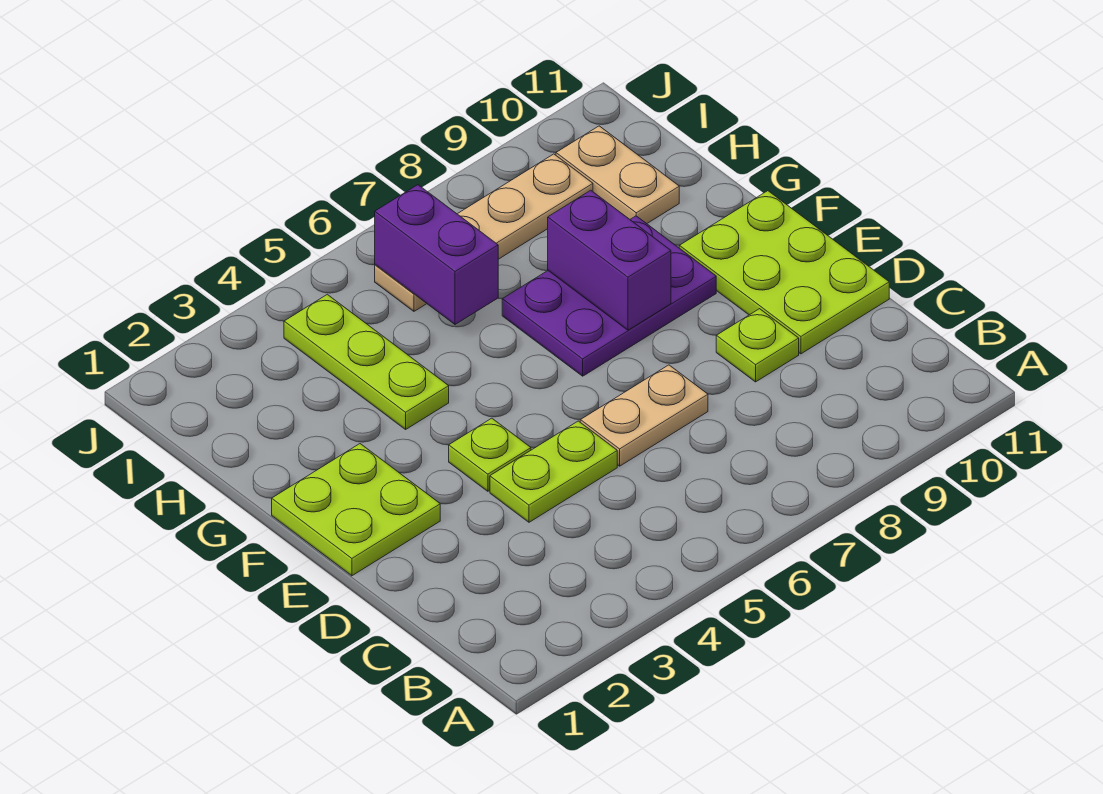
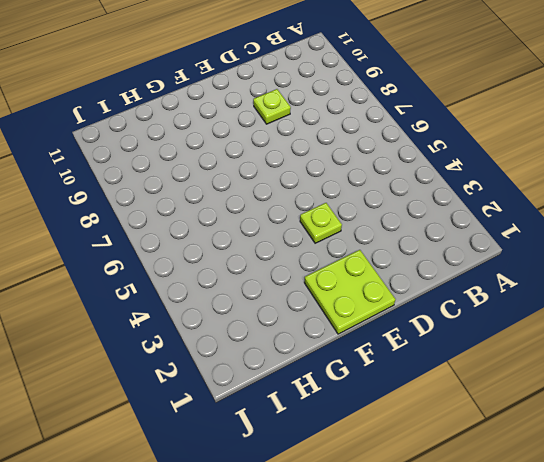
none -> lime 1x2 plate [490,421,617,522]
none -> tan 1x2 plate [580,365,708,466]
none -> lime 2x3 plate [679,191,889,354]

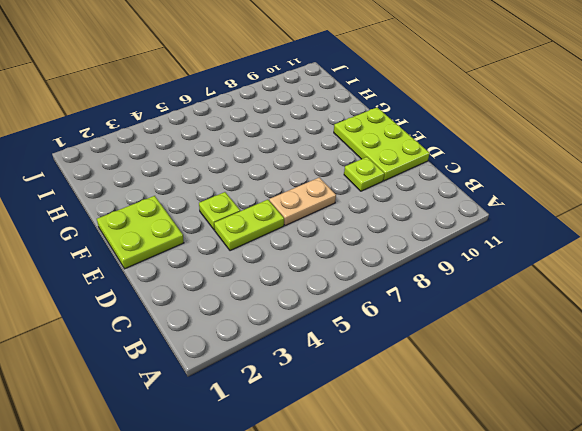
none -> purple 2x3 plate [502,216,716,376]
none -> lime 1x3 plate [284,294,449,429]
none -> tan 1x2 plate [556,126,679,224]

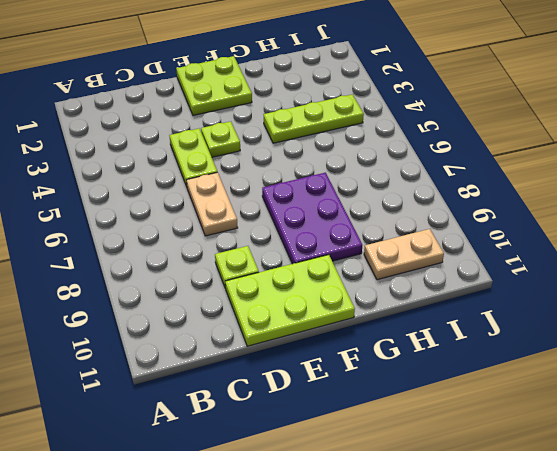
none -> tan 1x4 plate [375,154,593,311]
none -> purple 1x2 brick [548,190,671,330]
none -> purple 1x2 brick [375,185,498,325]

